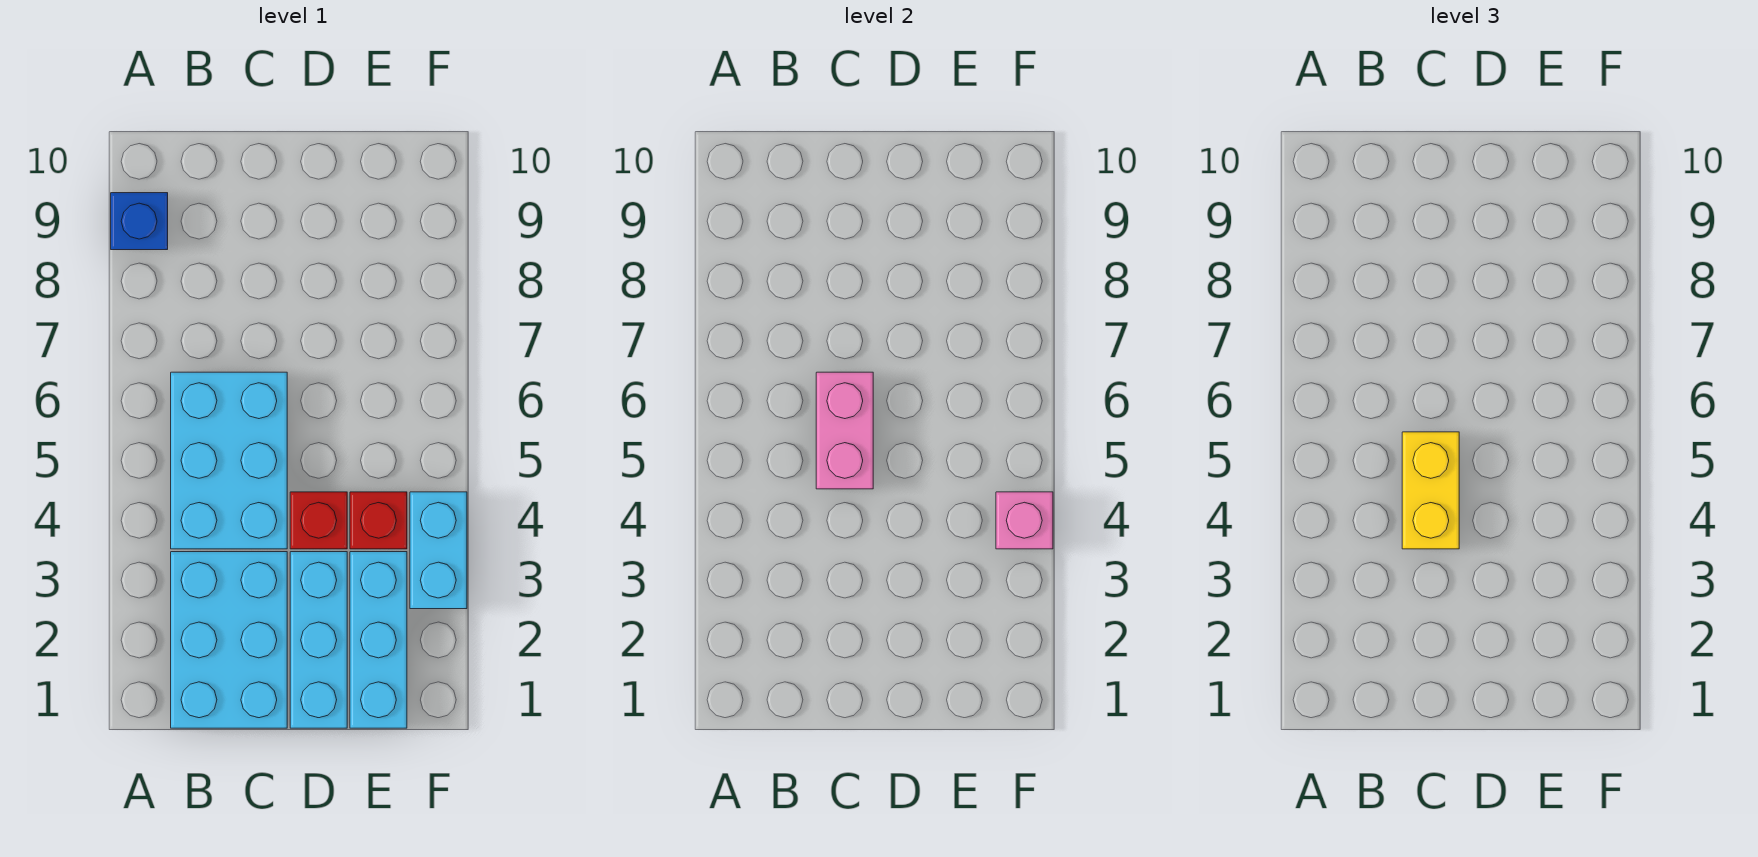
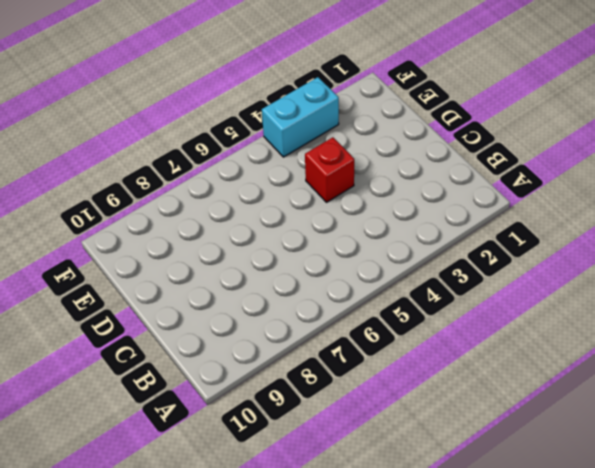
none -> blue 1x1 brick [111,193,168,250]
none -> cyan 2x3 brick [171,552,287,728]

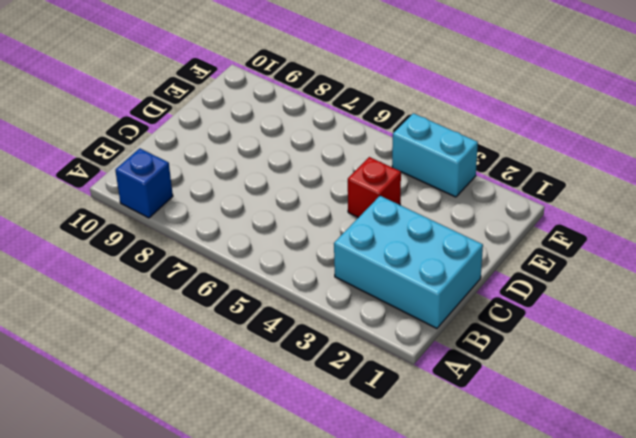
none -> cyan 2x3 brick [171,372,287,549]
none -> cyan 1x3 brick [290,552,347,728]

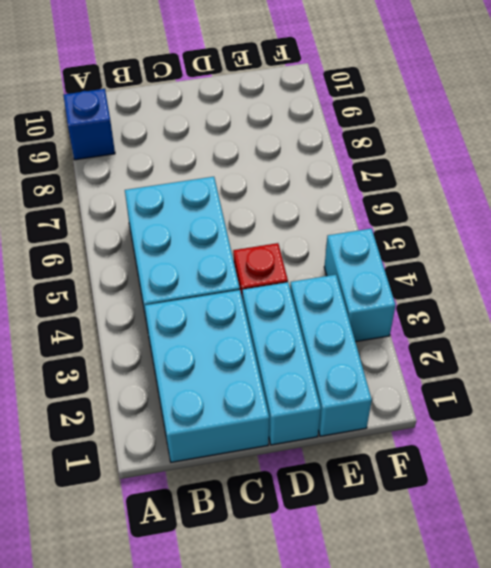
none -> red 1x1 brick [350,492,407,549]
none -> pink 1x2 brick [816,372,873,489]

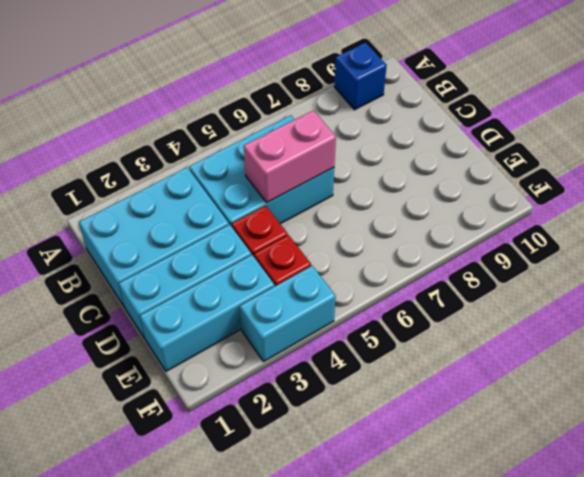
none -> pink 1x1 brick [996,492,1053,549]
none -> yellow 1x2 brick [1402,432,1459,549]

